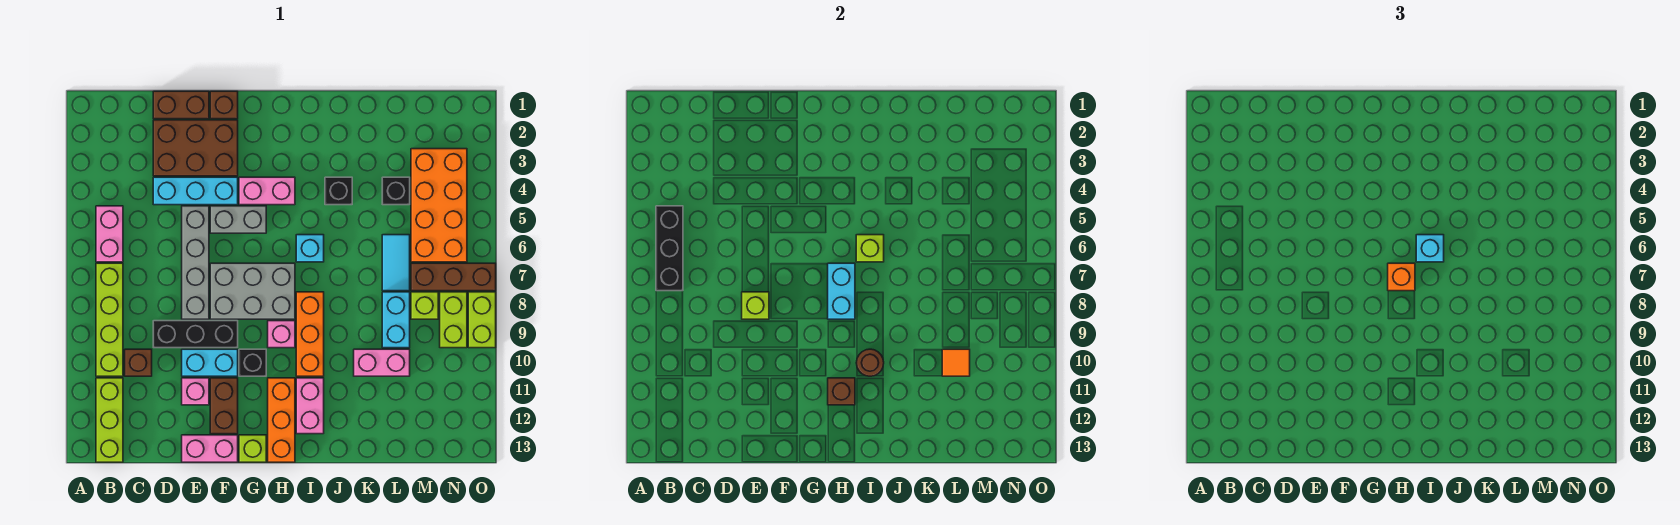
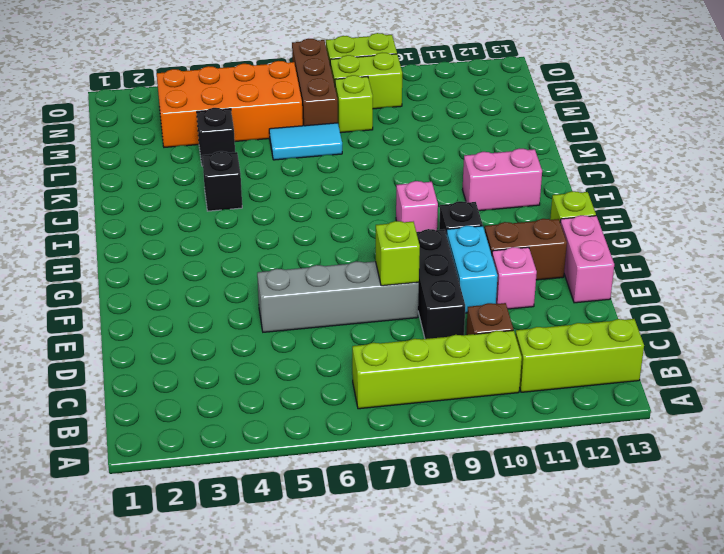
none -> pink 1x2 brick [96,206,123,262]
none -> brown 1x2 brick [153,91,209,119]
none -> brown 2x3 brick [153,120,238,176]
none -> cyan 1x3 brick [153,177,238,205]

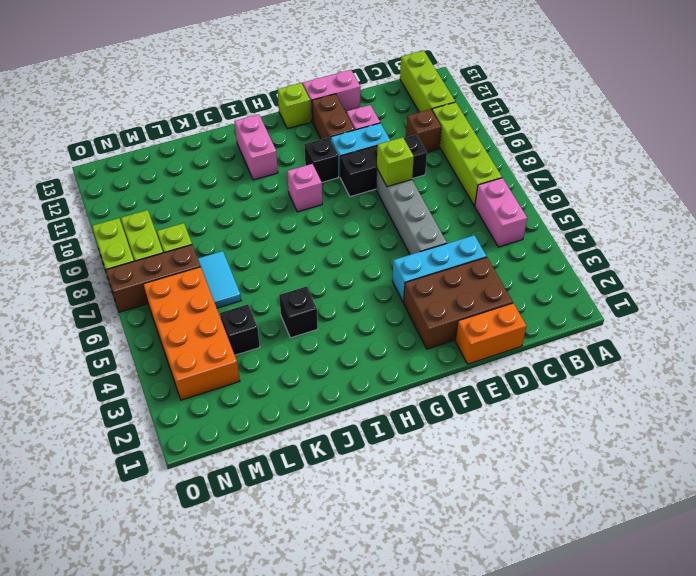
orange 1x2 brick [455,303,527,364] -> brown 1x2 brick [153,91,209,119]
none -> brown 1x1 brick [210,91,238,119]
none -> grey 1x2 brick [210,206,266,233]
none -> grey 2x3 brick [210,263,295,319]
none -> pink 1x2 brick [239,177,295,205]

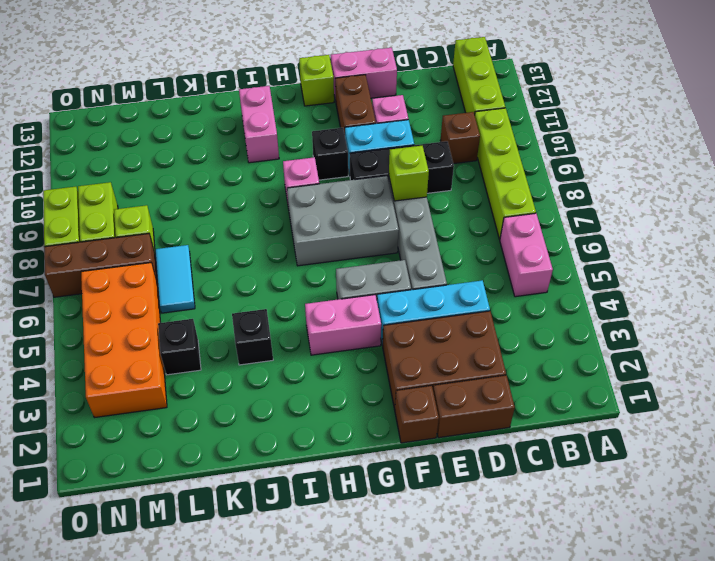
none -> orange 1x3 brick [268,378,295,462]
none -> cyan 1x1 brick [296,235,324,262]
none -> orange 1x3 brick [296,292,324,376]
none -> pink 1x2 brick [354,349,410,376]

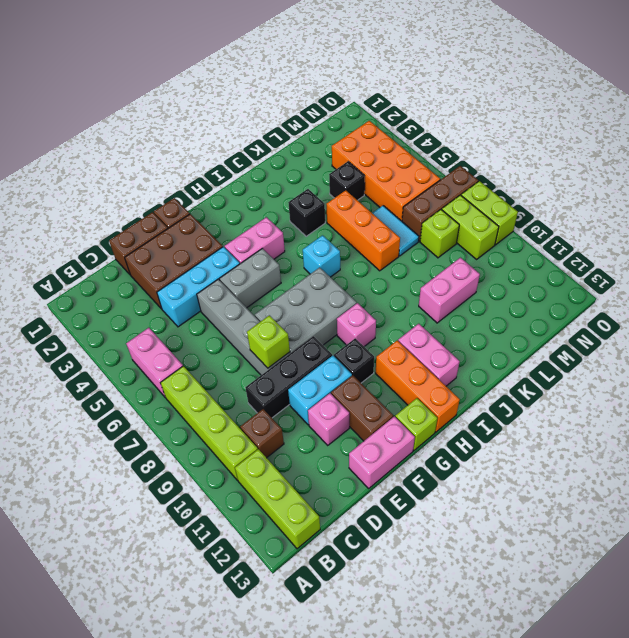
orange 1x3 brick [327,190,400,271] -> orange 1x3 brick moved to [296,292,324,376]
none -> cyan 1x2 brick [382,292,410,348]
none -> black 1x3 brick [656,206,683,291]
none -> cyan 1x2 brick [828,263,855,319]
none -> brown 1x1 brick [828,378,855,405]

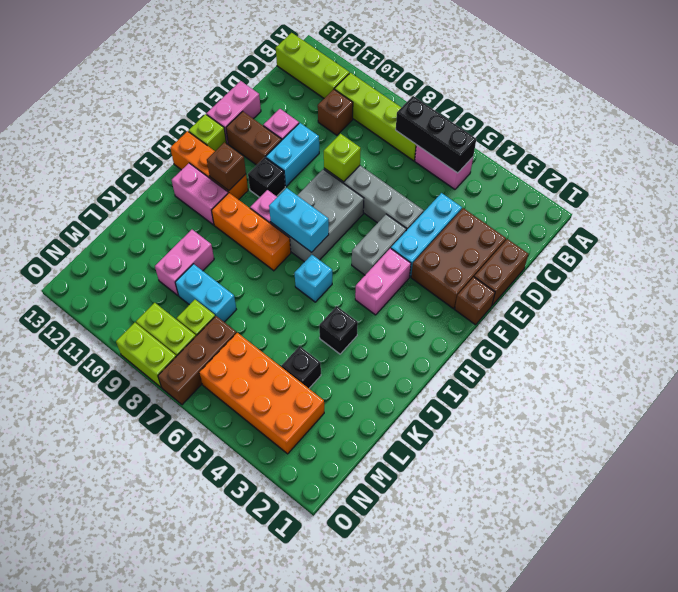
none -> black 1x3 brick [153,321,238,348]
none -> cyan 1x2 tile [382,235,410,291]
none -> lime 1x1 brick [856,235,884,262]
none -> brown 1x1 round brick [856,349,884,376]

